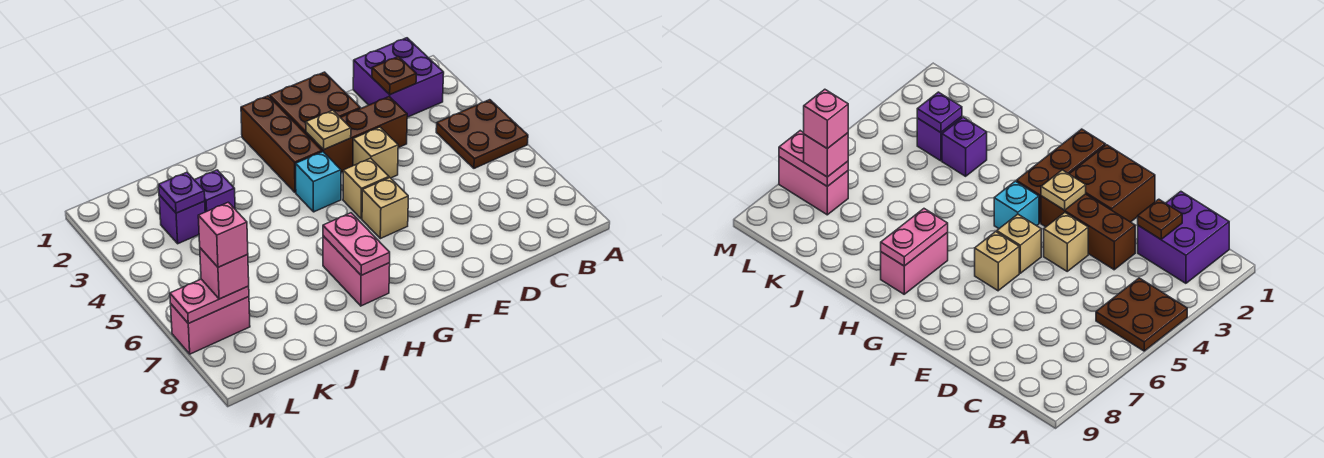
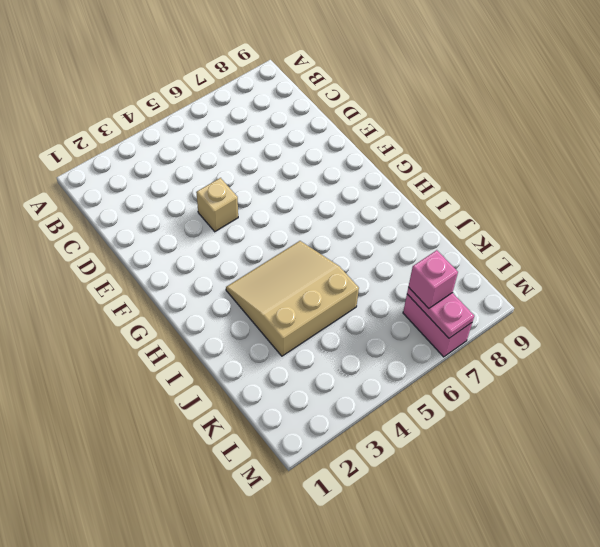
tan 3x3 slope [226,241,359,356] -> purple 1x1 brick [195,170,235,212]
none -> brown 2x2 plate [436,100,528,168]
none -> purple 2x2 brick [353,38,444,117]
none -> brown 1x3 brick [306,97,407,172]

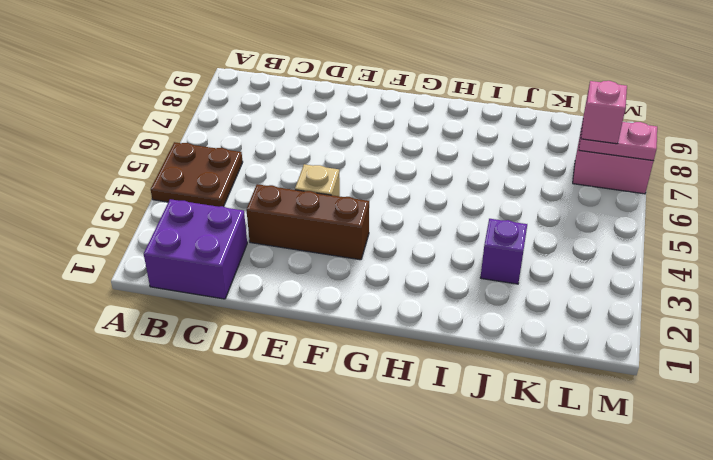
none -> brown 2x2 brick [270,72,360,134]
none -> tan 1x1 brick [343,158,389,219]
none -> tan 1x1 brick [362,178,408,239]

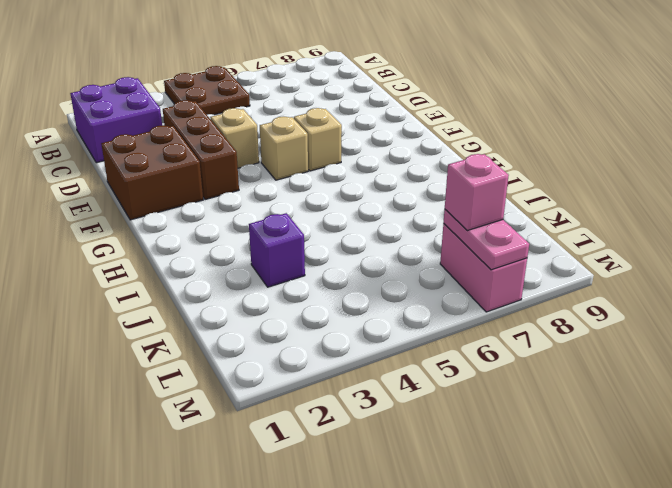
none -> brown 1x3 brick [241,96,322,193]
none -> cyan 1x1 brick [296,152,341,212]
none -> pink 1x2 brick [323,236,390,306]

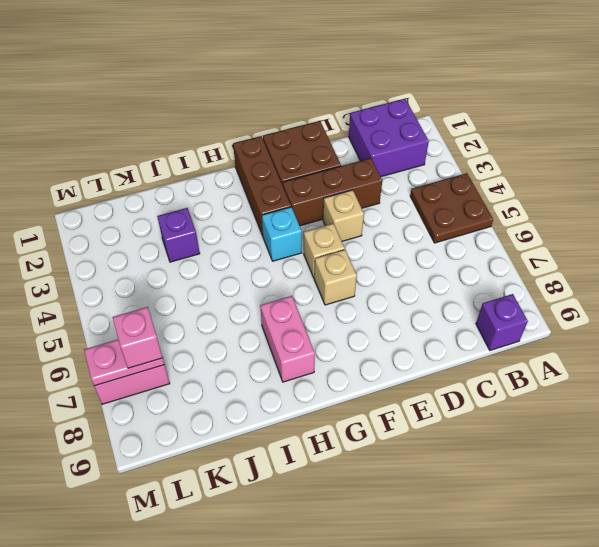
purple 1x1 brick [476,294,528,350] -> purple 1x1 brick moved to [159,195,205,244]
none -> brown 1x1 plate [372,57,416,95]
none -> tan 1x1 plate [306,110,351,150]
none -> pink 1x2 plate [323,213,390,275]

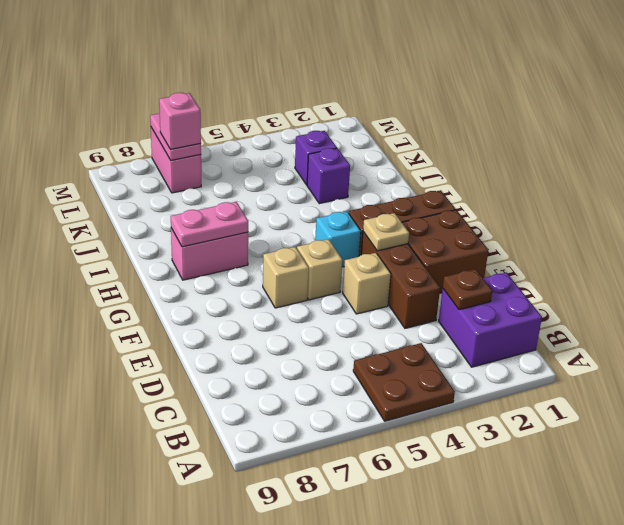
none -> purple 1x1 plate [159,172,205,213]
none -> pink 1x1 brick [198,202,248,267]

